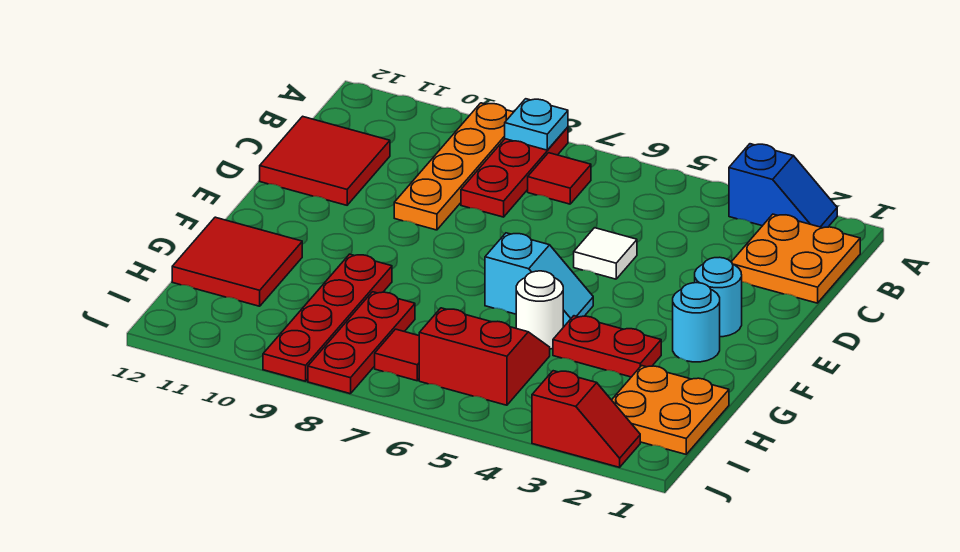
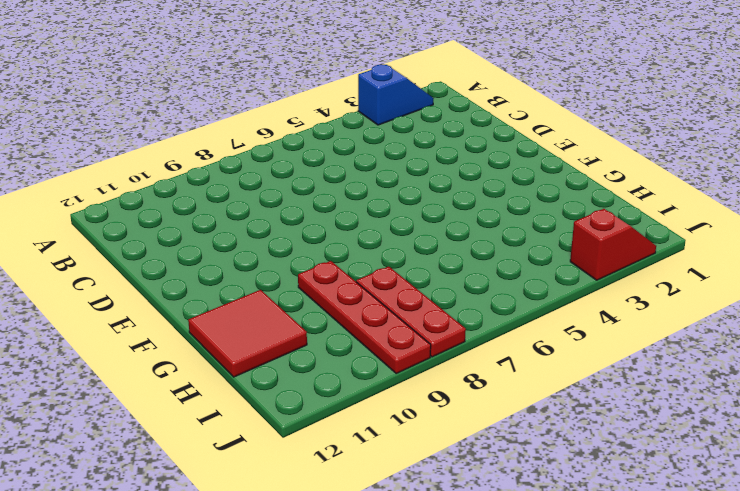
none -> red 1x3 plate [461,127,568,217]
none -> orange 1x4 plate [394,103,513,230]
none -> orange 2x2 plate [732,214,860,303]

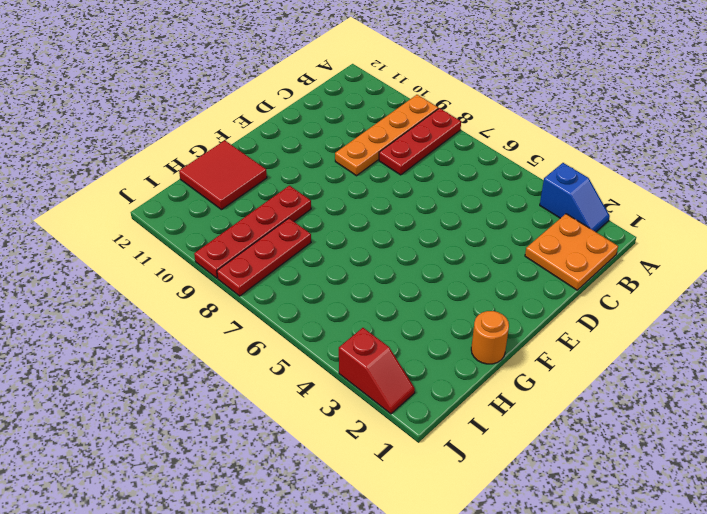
orange 1x1 round brick [471,311,509,364] -> none
none -> red 1x1 tile [528,153,591,204]
none -> red 2x2 tile [260,116,390,205]
none -> white 1x1 tile [574,228,637,279]

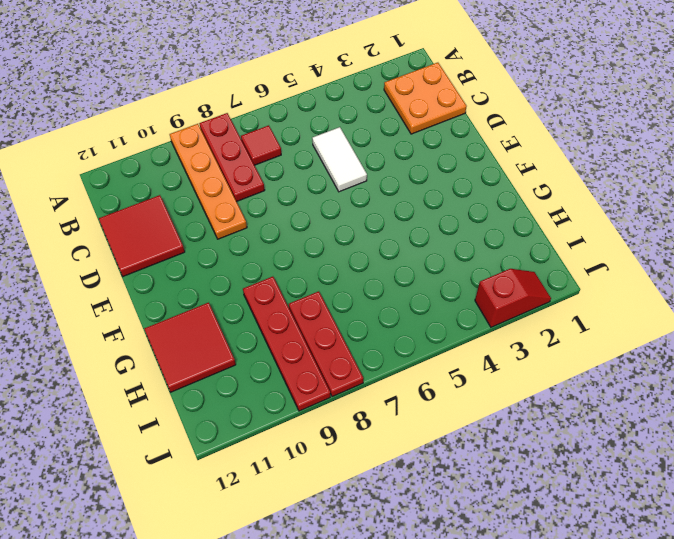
white 1x2 tile [312,127,367,192] -> white 1x1 tile [574,228,637,279]
none -> blue 1x2 slope [729,144,837,228]
none -> cyan 1x1 round brick [695,257,742,337]
none -> cyan 1x1 round brick [673,283,720,362]

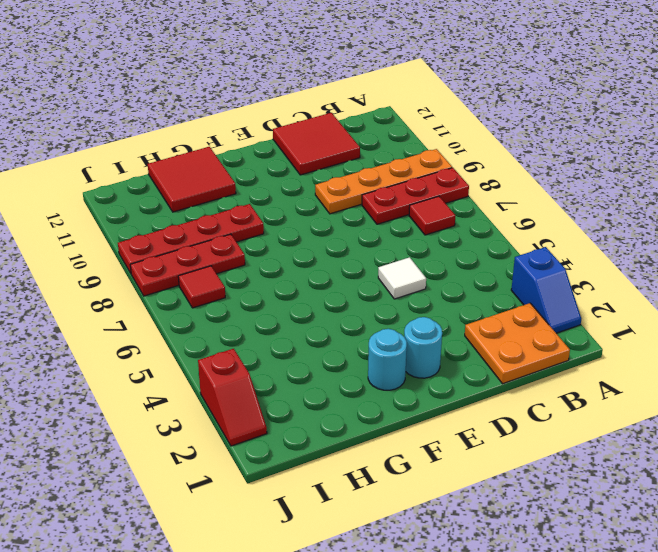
none -> cyan 1x2 slope [485,233,593,327]
none -> red 1x2 plate [553,316,661,377]
none -> white 1x1 round brick [516,271,563,349]

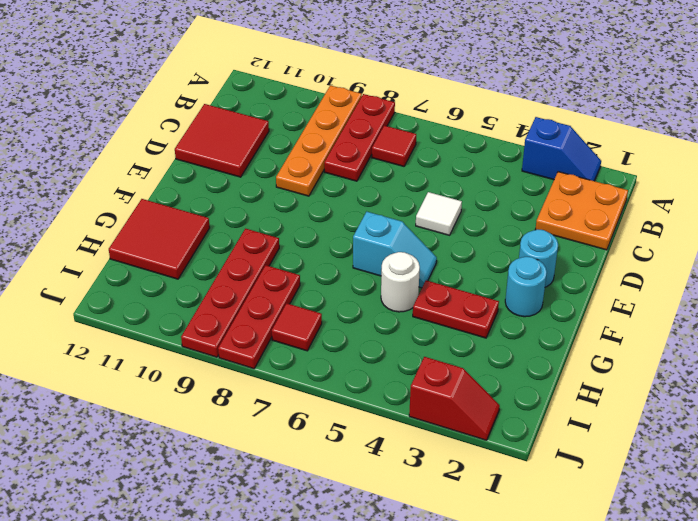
none -> orange 2x2 plate [612,365,729,454]
none -> red 2x2 slope [419,308,550,405]
none -> cyan 1x1 plate [505,99,568,150]

